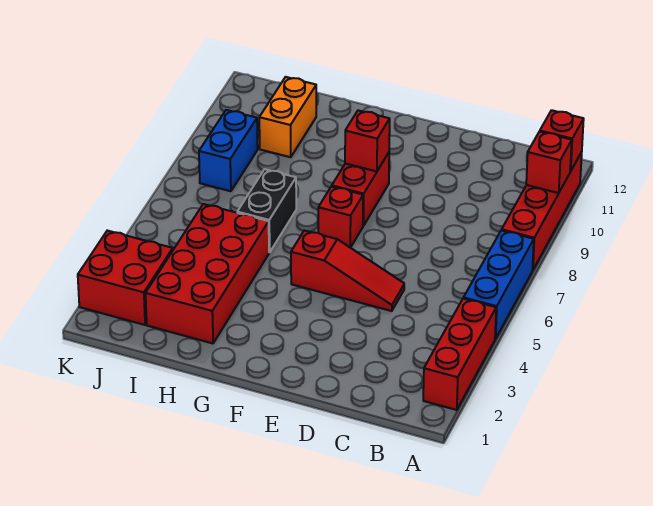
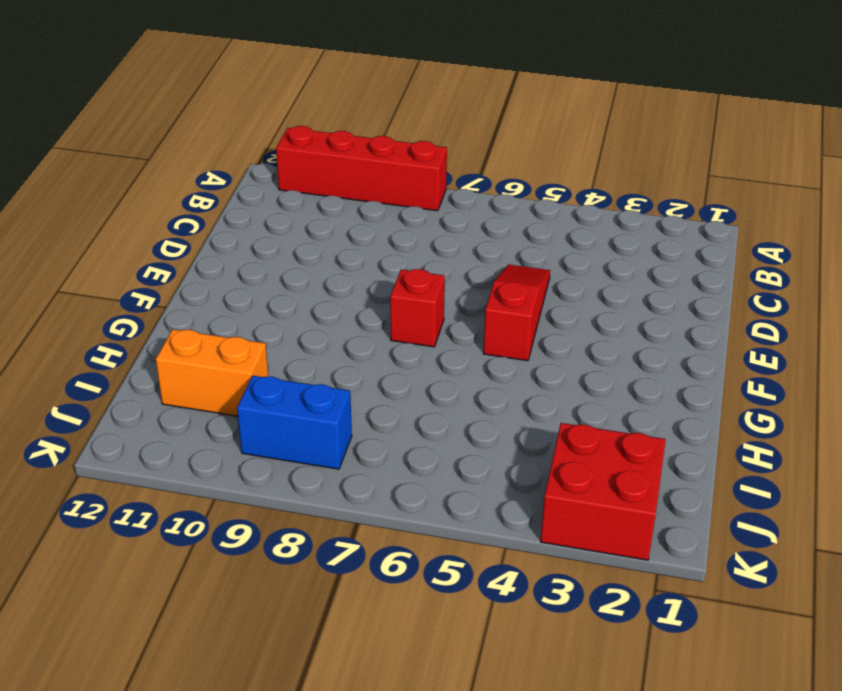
none -> red 1x3 brick [423,299,496,410]
none -> blue 1x3 brick [463,230,534,339]
none -> red 1x2 brick [332,153,389,226]

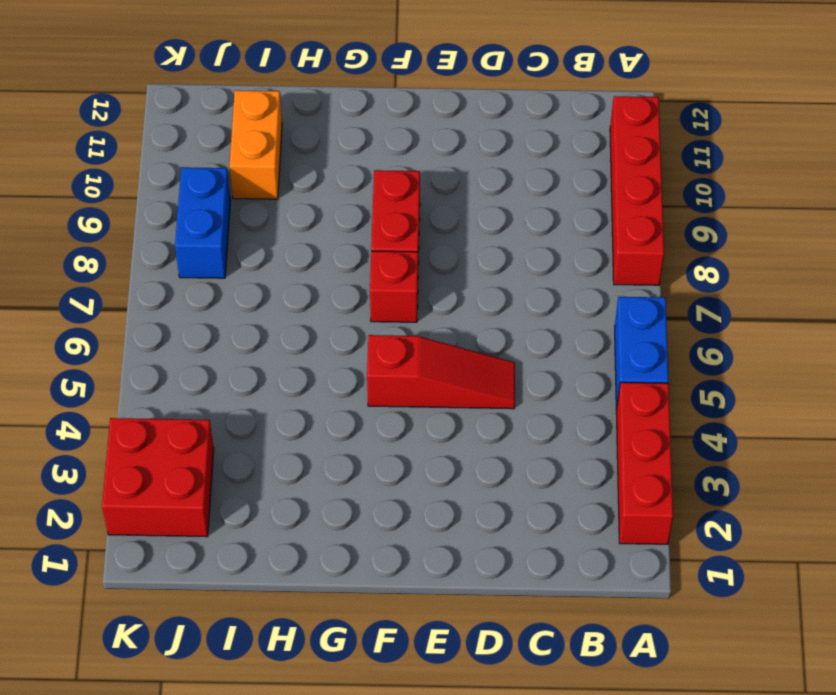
blue 1x2 brick [615,297,668,410] -> blue 1x3 brick [463,230,534,339]
none -> red 2x4 brick [146,204,269,343]
none -> black 1x2 brick [237,169,296,252]
none -> red 1x1 brick [526,132,572,193]

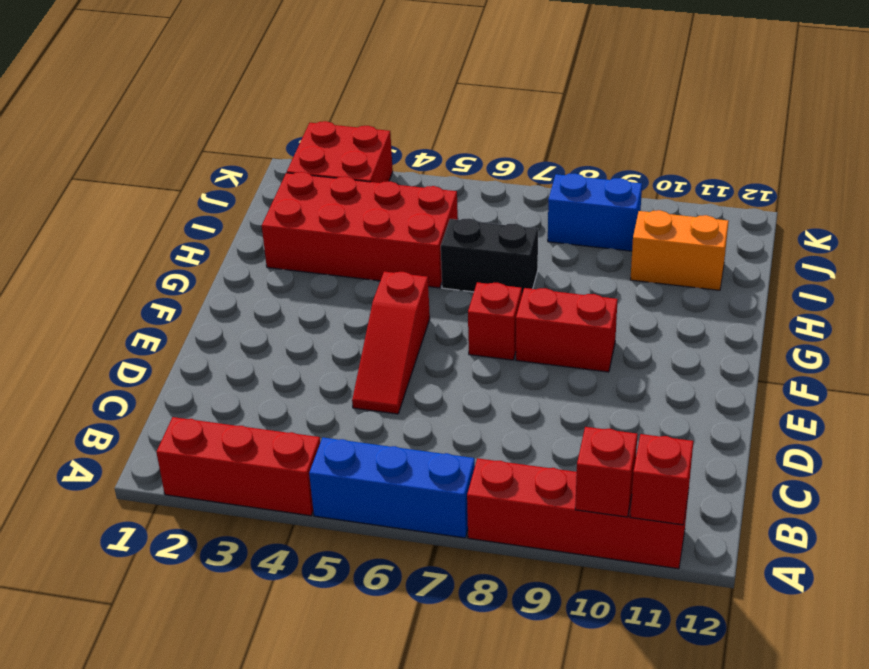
none -> red 1x1 brick [345,110,390,171]

